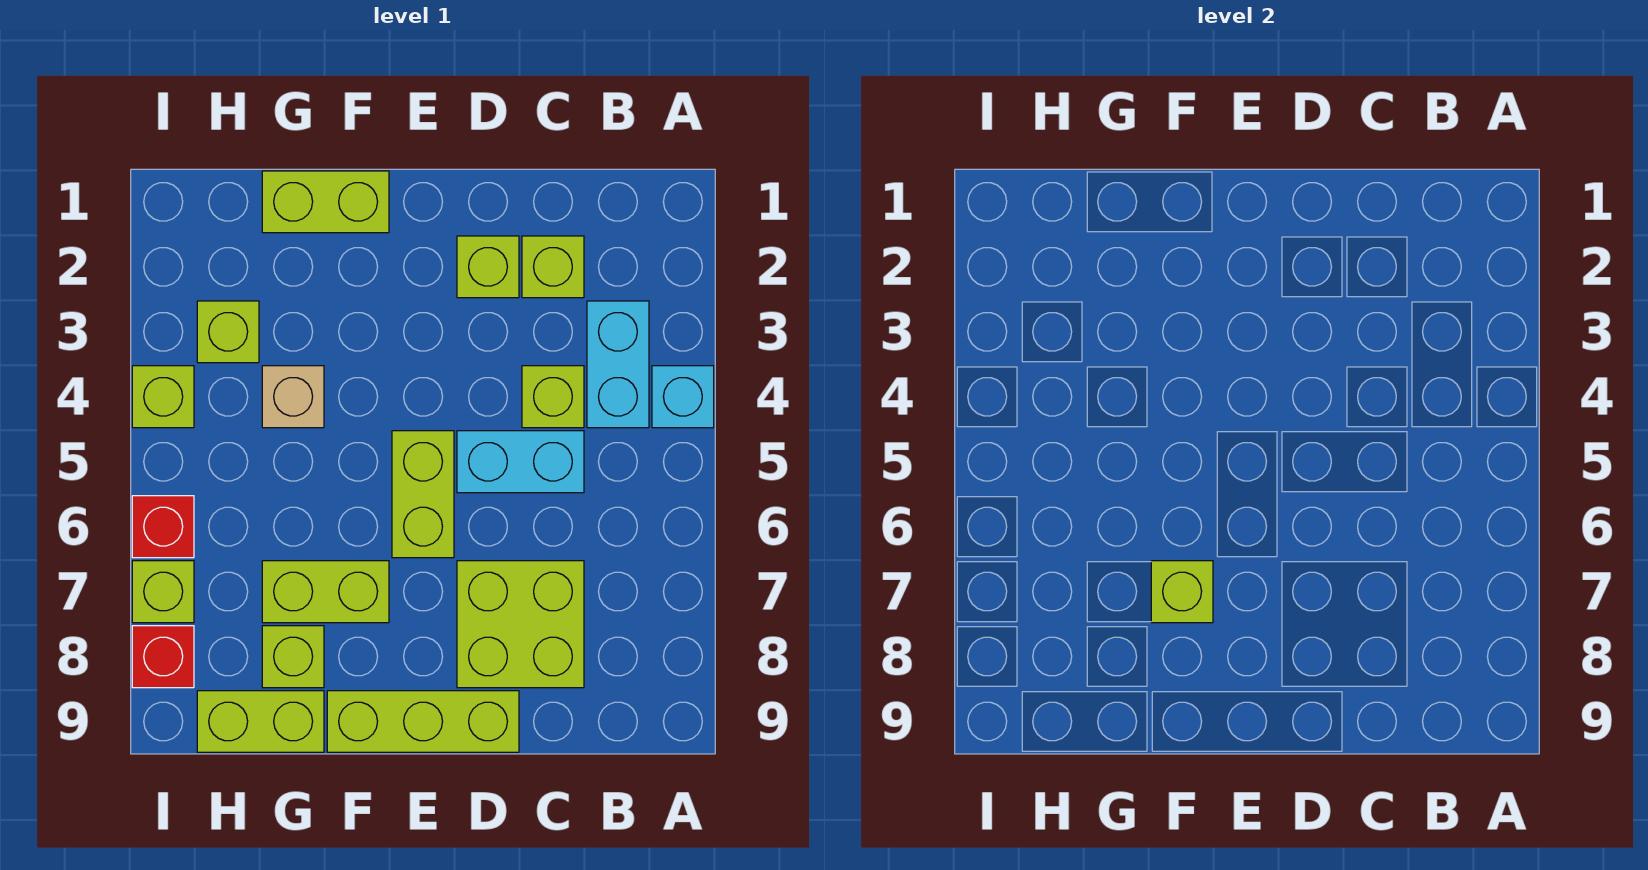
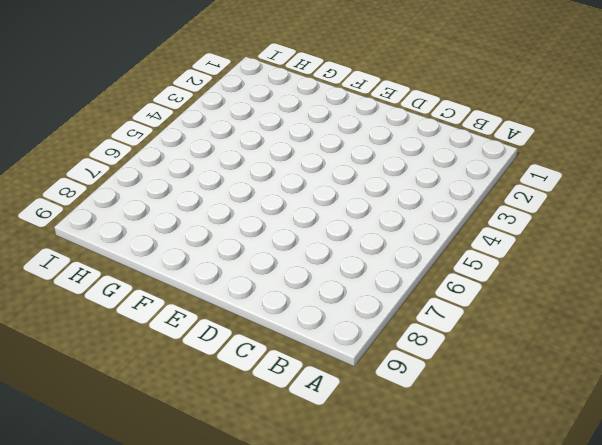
none -> cyan 1x1 brick [652,366,714,428]
none -> cyan 1x2 brick [587,301,649,428]
none -> lime 1x1 brick [522,236,584,298]

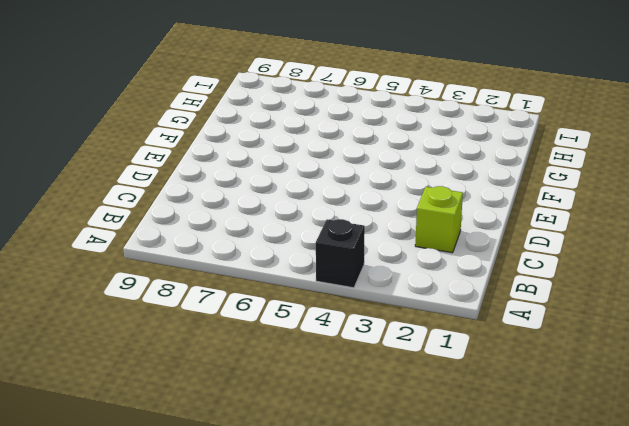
black 1x1 brick [316,219,365,288] -> cyan 1x1 brick [652,366,714,428]
none -> cyan 1x2 brick [587,301,649,428]
none -> lime 1x1 brick [522,366,584,428]
none -> cyan 1x2 brick [457,431,584,493]

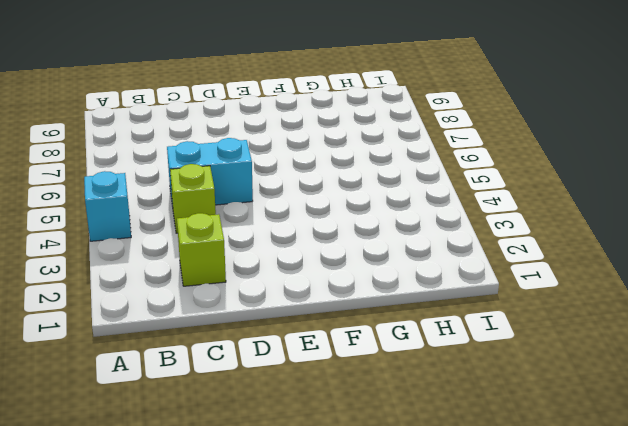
none -> cyan 1x2 brick [587,301,649,428]
none -> lime 2x2 brick [457,561,584,688]
none -> lime 1x1 brick [457,236,519,298]

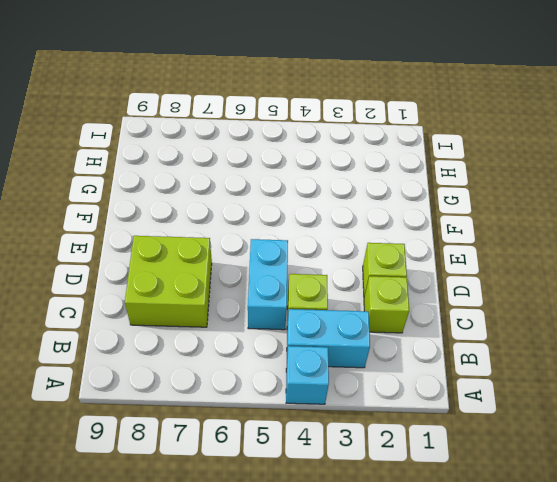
none -> lime 1x3 brick [327,691,519,752]
none -> lime 1x2 brick [392,431,454,558]
none -> lime 1x2 brick [262,171,389,233]

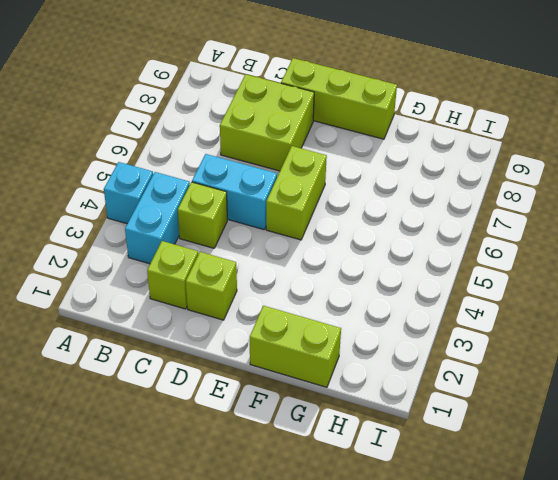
none -> lime 1x2 brick [262,561,389,623]
none -> tan 1x1 brick [262,366,324,428]
none -> lime 1x1 brick [262,626,324,688]

